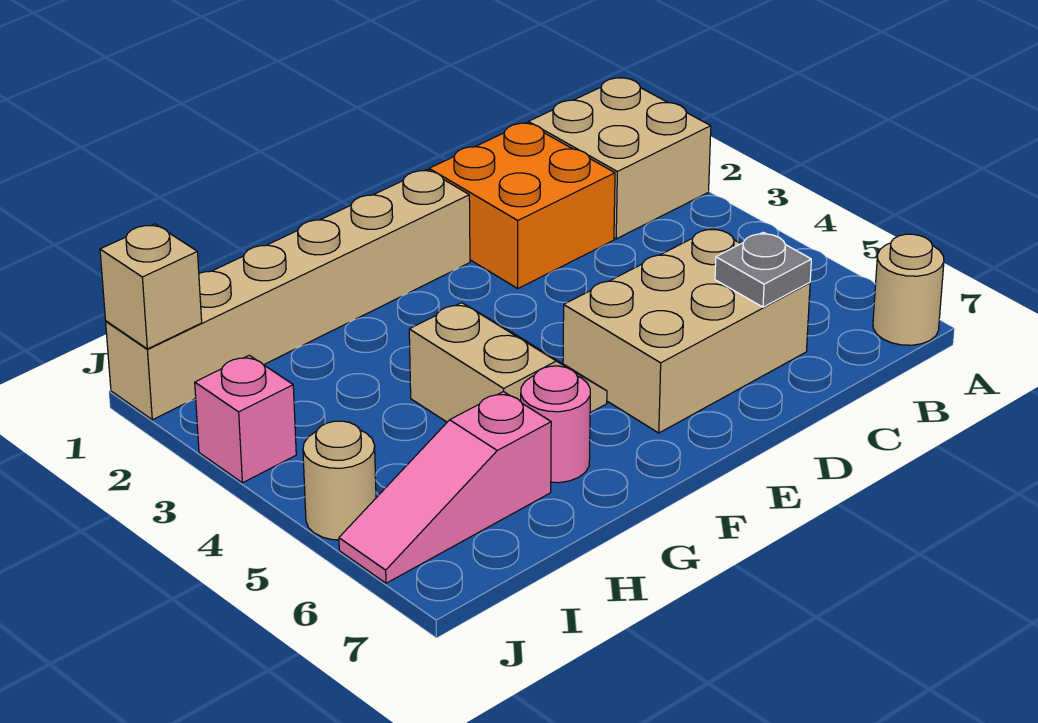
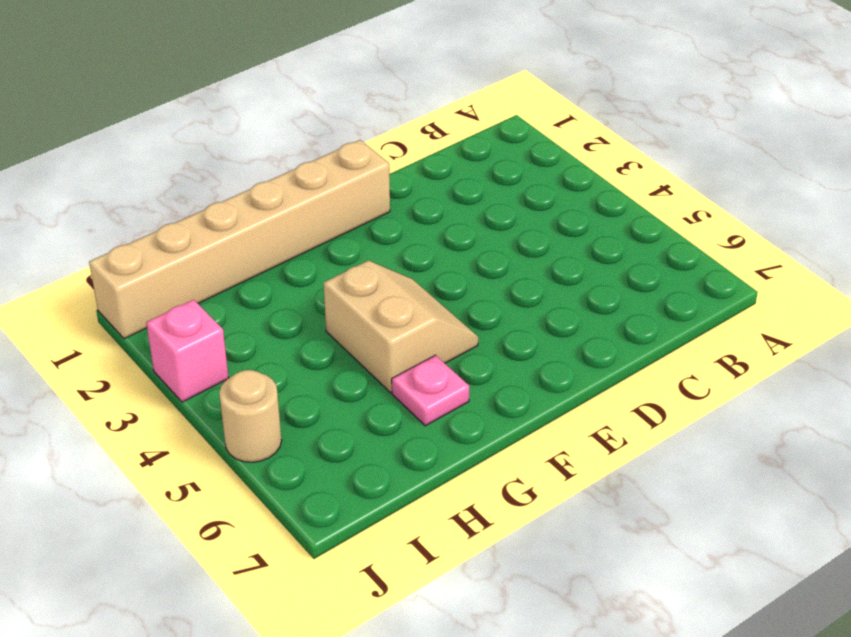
pink 1x1 plate [392,355,469,426] -> pink 1x1 round brick [521,366,590,483]
none -> tan 2x2 brick [528,78,711,239]
none -> tan 1x1 round brick [873,234,944,345]
none -> orange 2x2 brick [429,123,615,288]

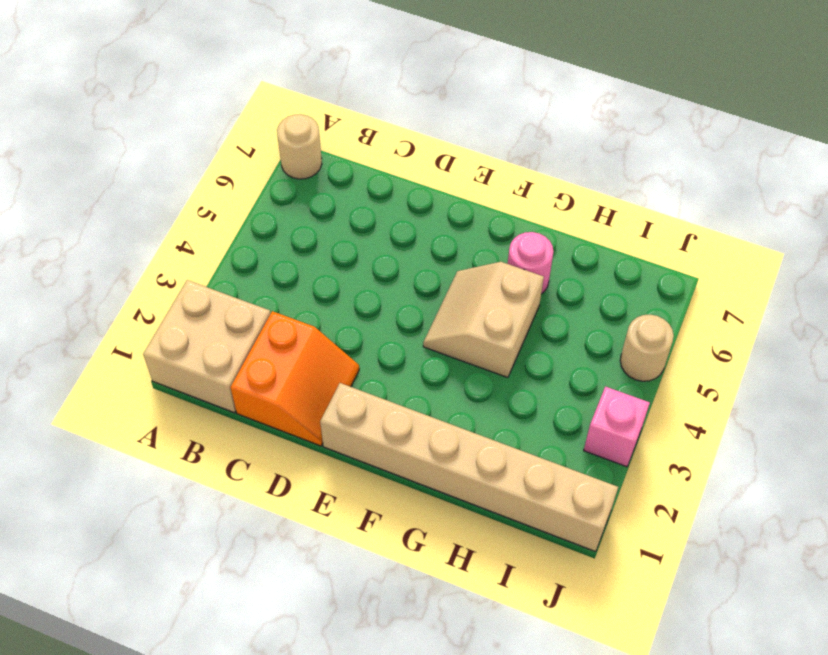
orange 2x2 slope [231,311,359,446] -> orange 2x2 brick [429,123,615,288]
none -> tan 2x3 brick [563,228,810,433]
none -> pink 1x3 slope [339,392,551,583]
none -> grey 1x1 plate [715,232,811,307]

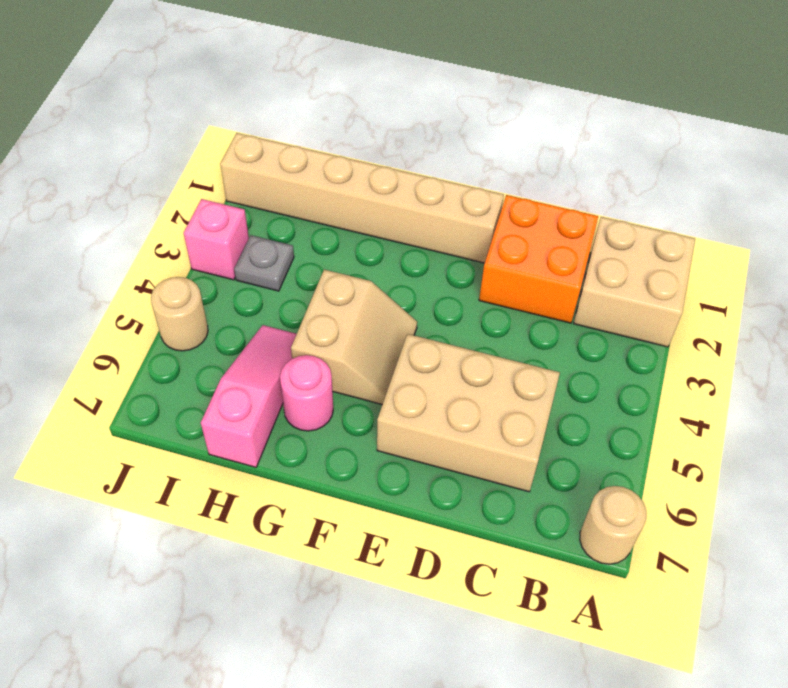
pink 1x3 slope [201,325,296,467] -> pink 1x3 slope turned to [339,392,551,583]
grey 1x1 plate [234,235,294,291] -> grey 1x1 plate moved to [715,232,811,307]
none -> tan 1x1 brick [100,224,202,349]

